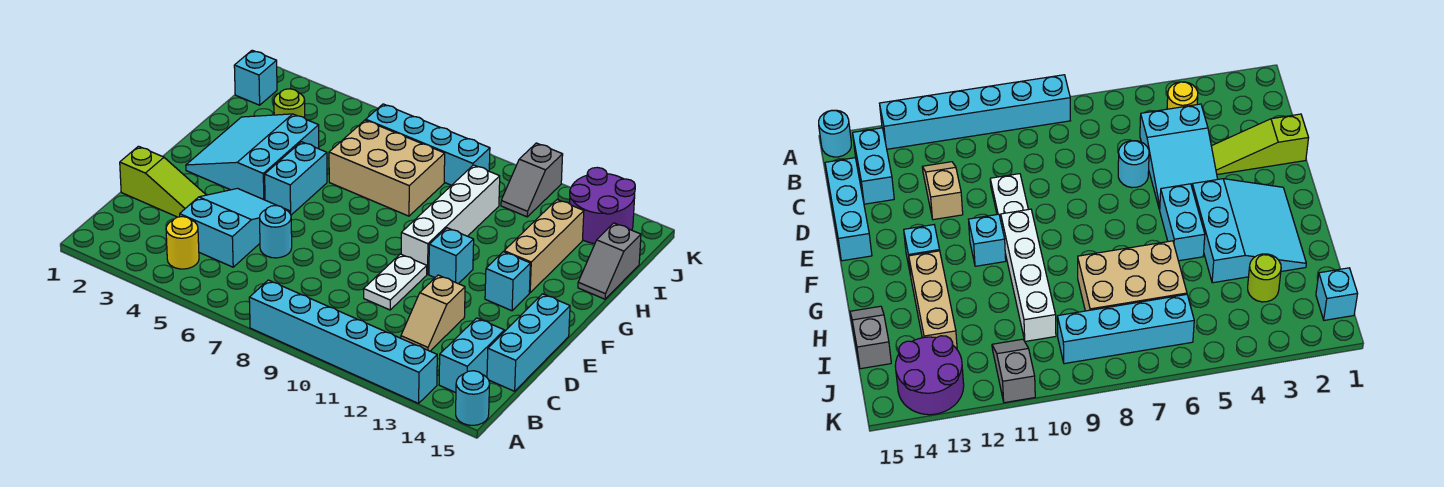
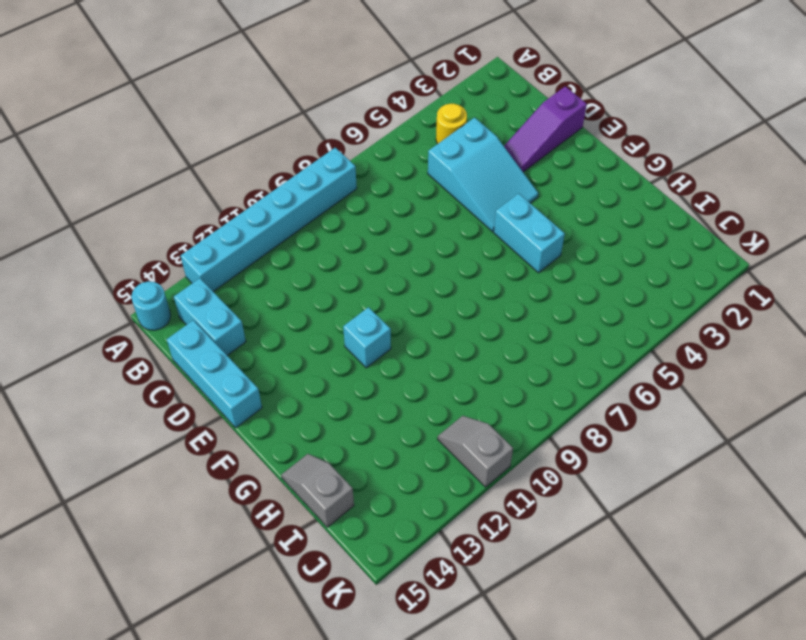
purple 1x3 slope [504,86,587,172] -> lime 1x3 slope [120,146,206,217]
none -> tan 1x2 slope [401,275,465,351]
none -> cyan 1x1 round brick [259,206,292,258]
none -> white 1x2 plate [364,254,427,310]

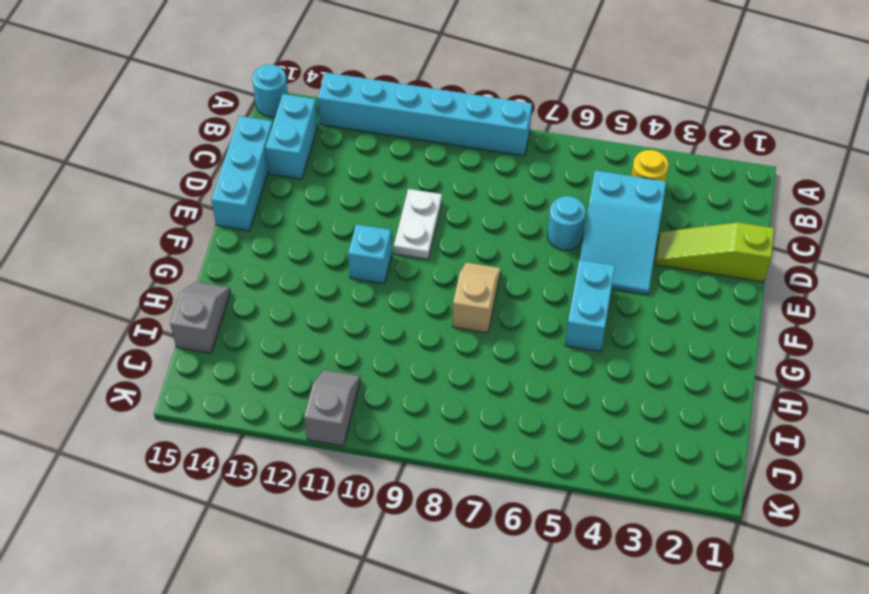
tan 1x2 slope [453,263,501,333] -> tan 1x2 slope moved to [401,275,465,351]
none -> cyan 3x3 slope [186,114,319,200]
none -> white 1x4 brick [401,165,500,274]
none -> cyan 1x1 brick [485,252,530,311]

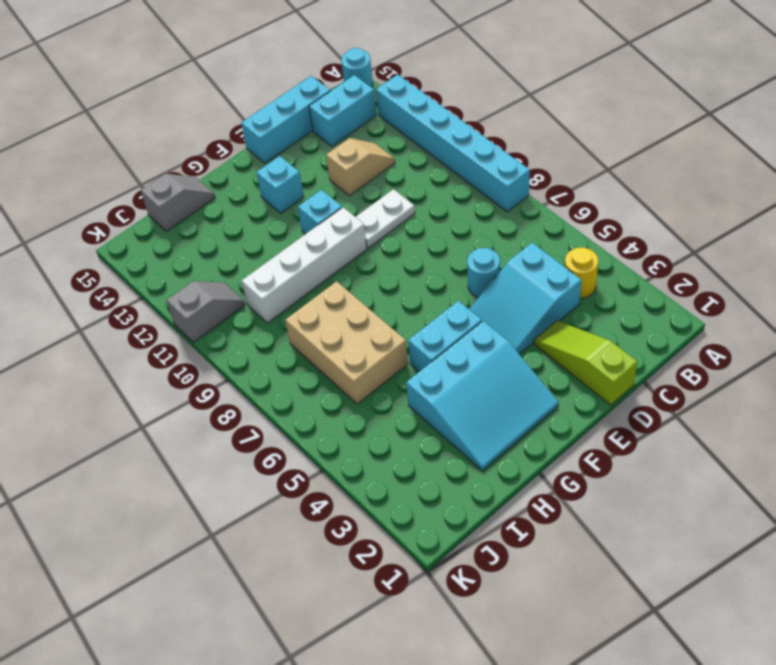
none -> tan 1x3 brick [504,200,584,293]
none -> lime 1x1 round brick [274,89,305,118]
none -> cyan 1x1 brick [234,50,277,105]

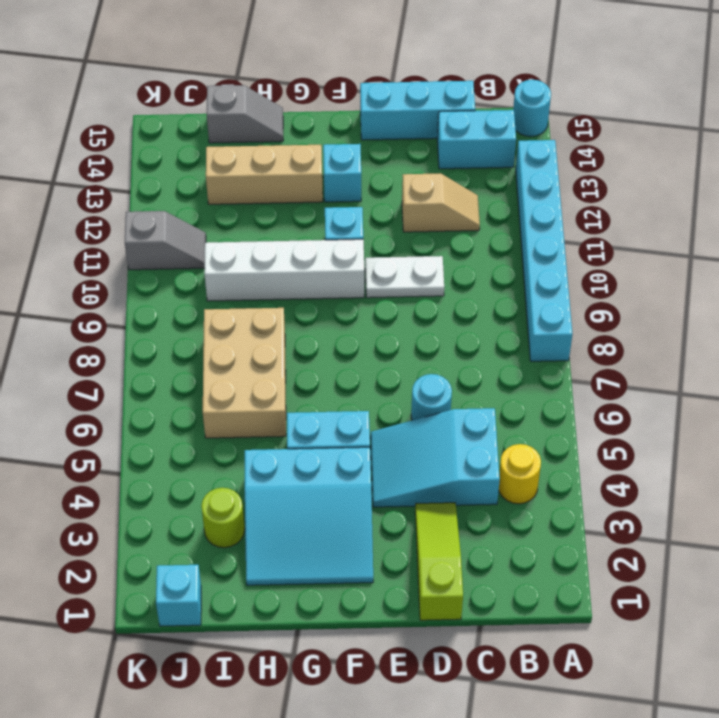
none -> cyan 1x4 brick [366,104,490,185]
none -> purple 2x2 round brick [570,167,635,244]

